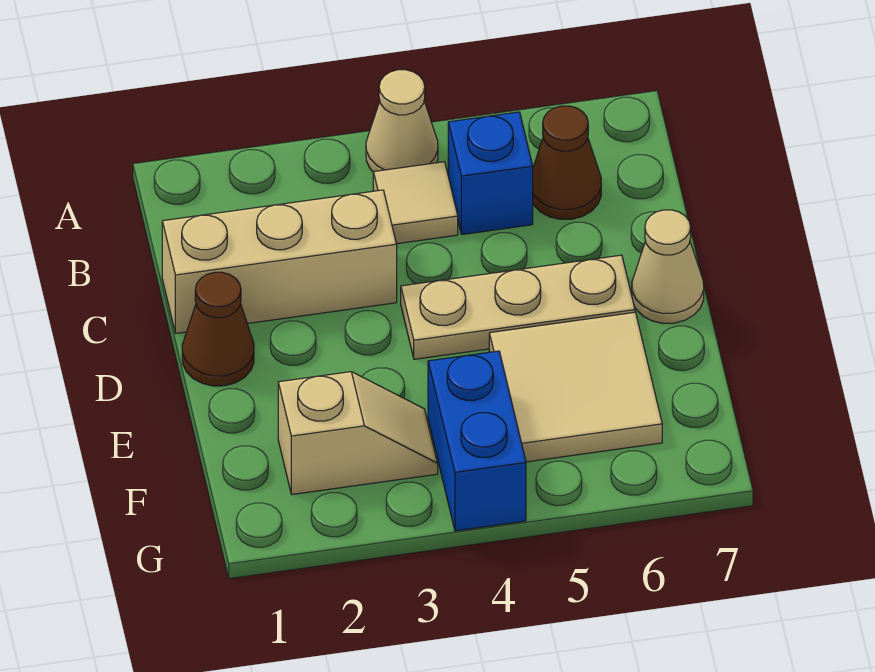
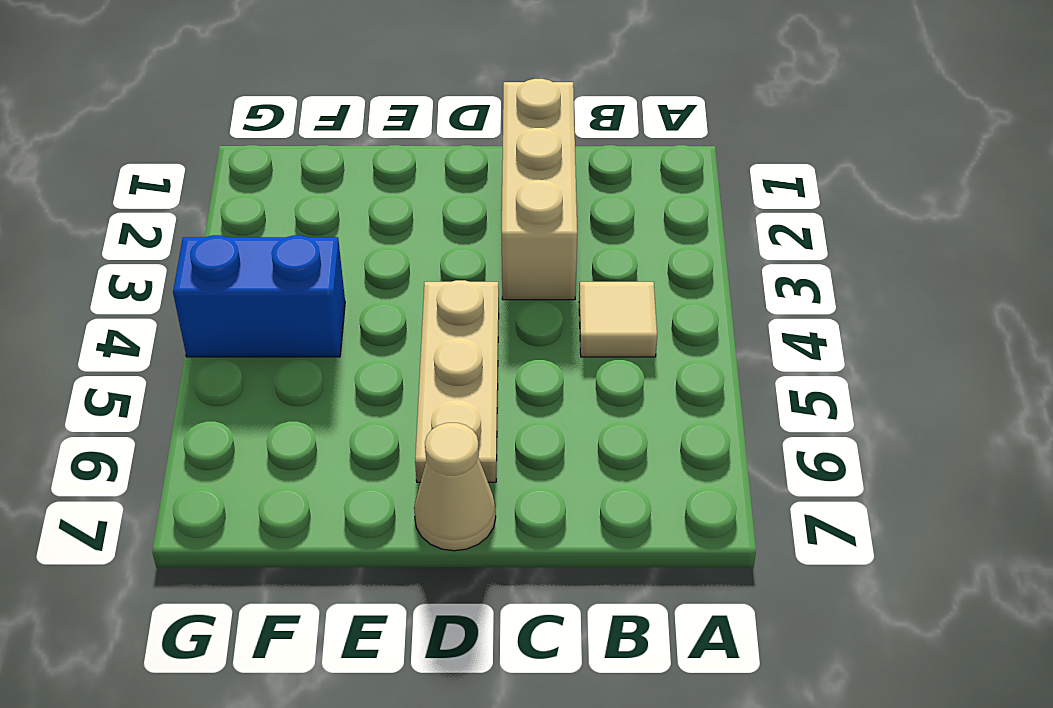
none -> tan 1x1 cone [366,70,438,172]
none -> blue 1x1 brick [448,112,533,235]

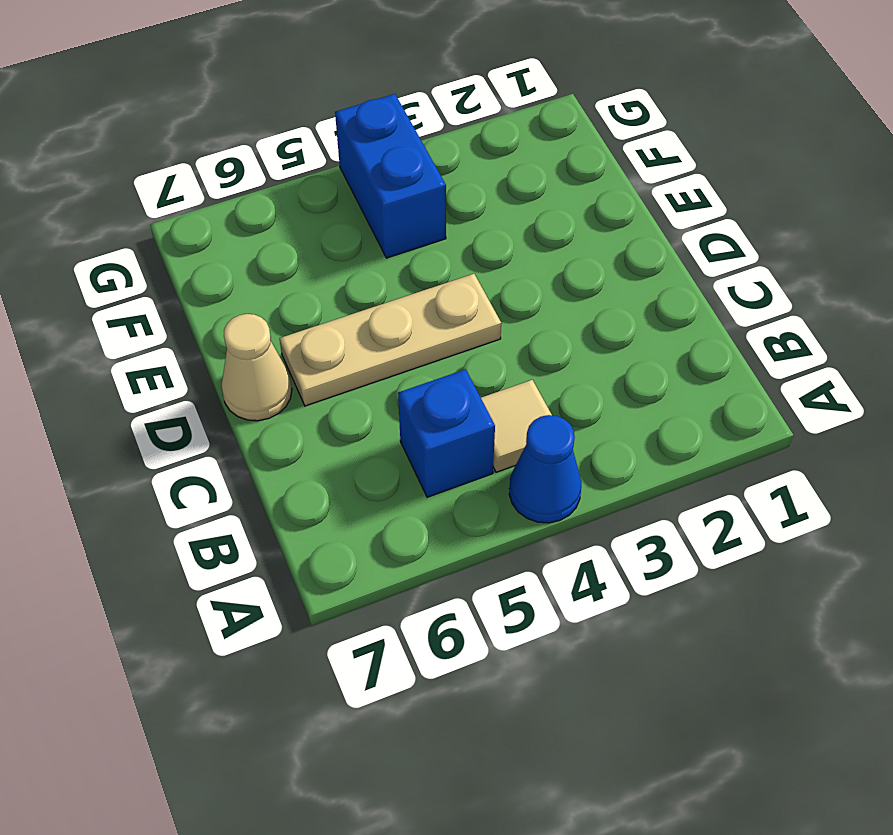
blue 1x1 cone [509,415,581,523] -> tan 1x1 cone [366,70,438,172]
none -> brown 1x1 cone [533,106,601,219]
none -> tan 1x3 brick [162,190,397,333]

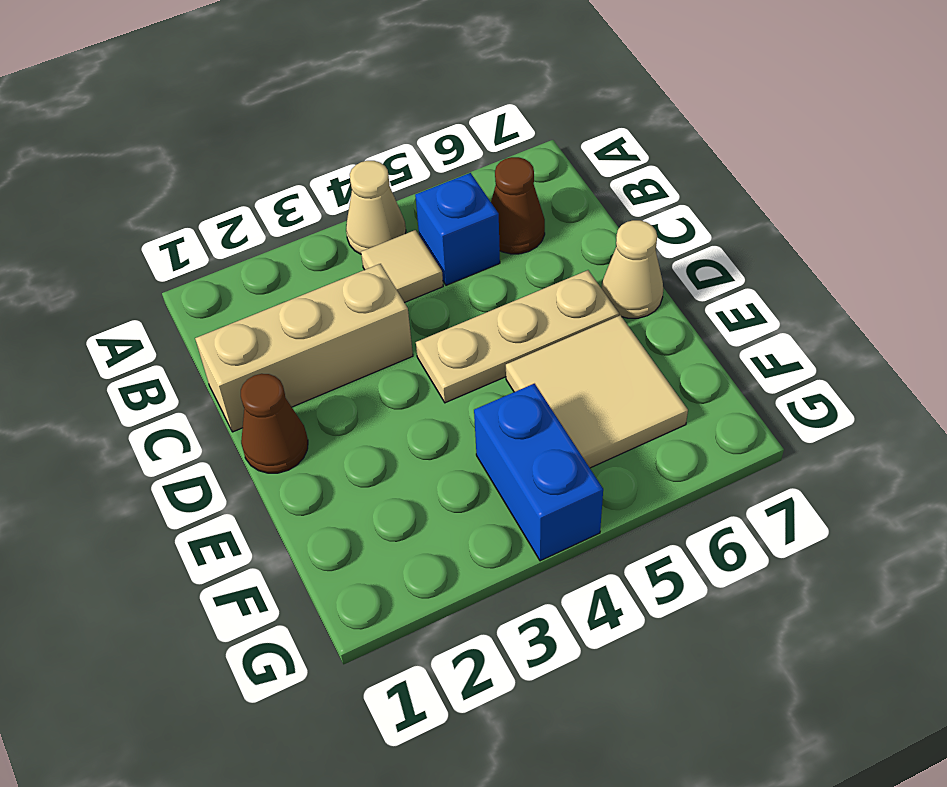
none -> tan 1x2 slope [278,372,438,494]

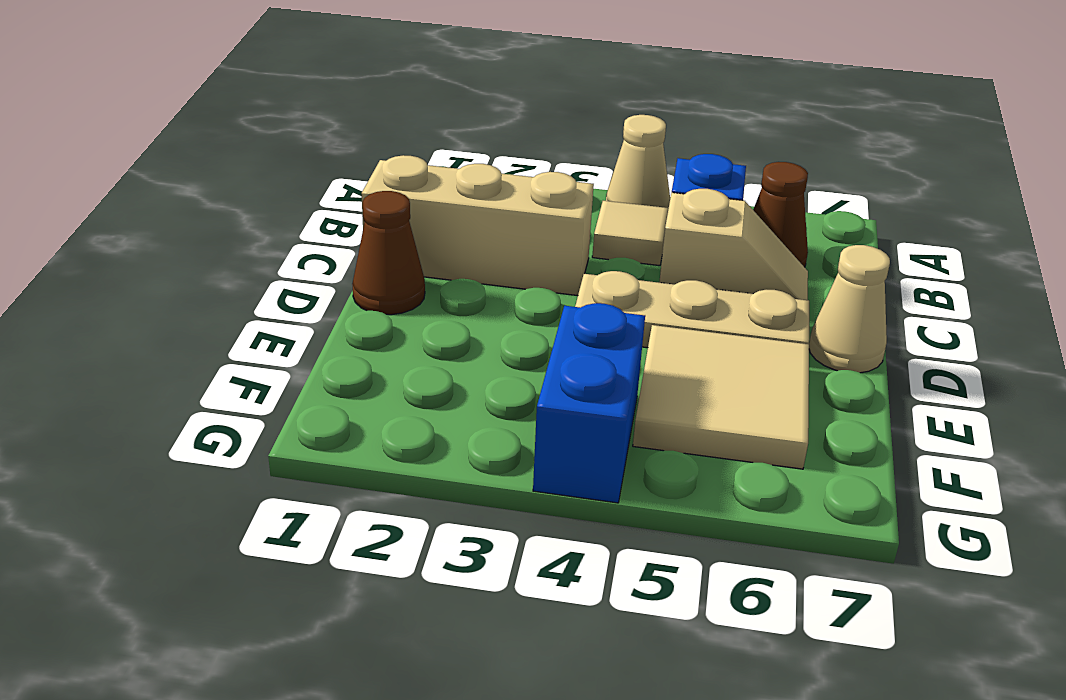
tan 1x2 slope [659,189,808,300] -> tan 1x2 slope moved to [278,372,438,494]

